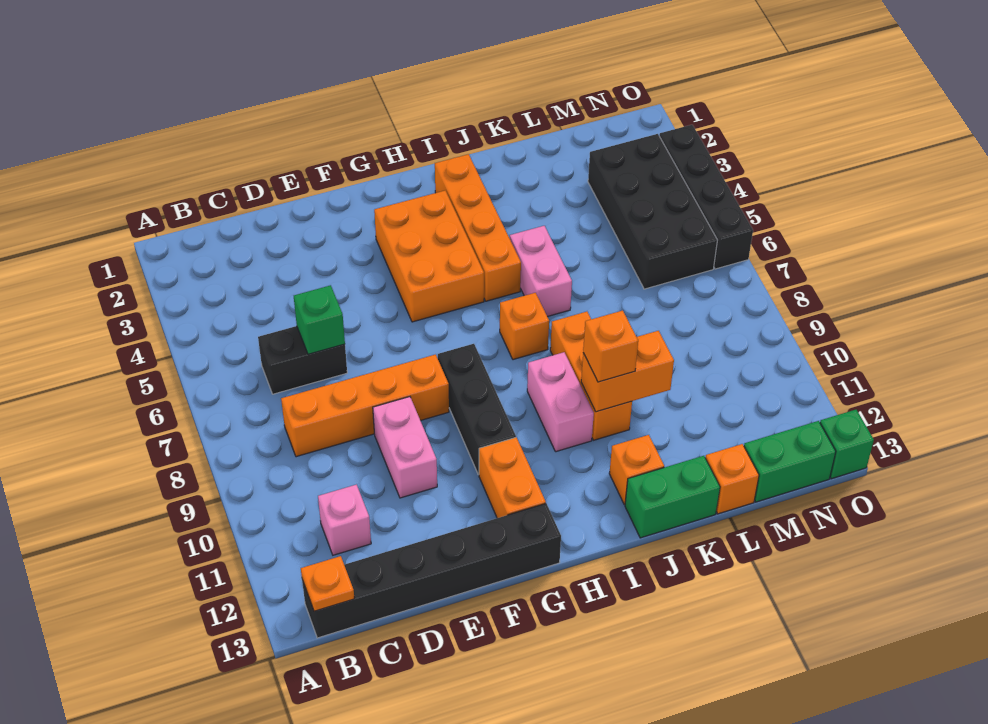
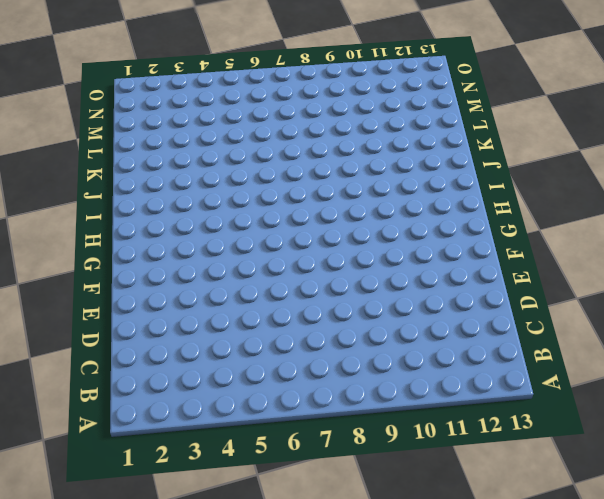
none -> black 1x6 brick [302,504,561,638]
none -> black 1x2 brick [258,326,347,394]
none -> orange 1x4 brick [281,355,449,457]

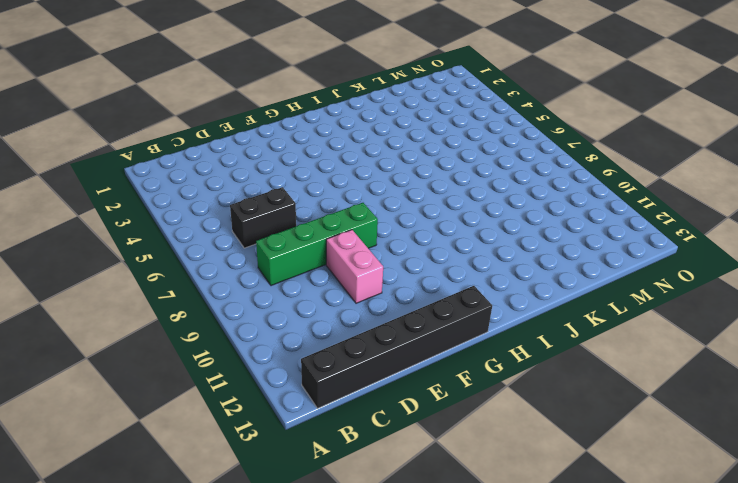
green 1x4 brick [256,203,378,286] -> orange 1x4 brick [281,355,449,457]
none -> pink 1x1 brick [318,485,371,555]
none -> orange 2x3 brick [374,191,484,322]
none -> black 1x3 brick [438,344,516,475]

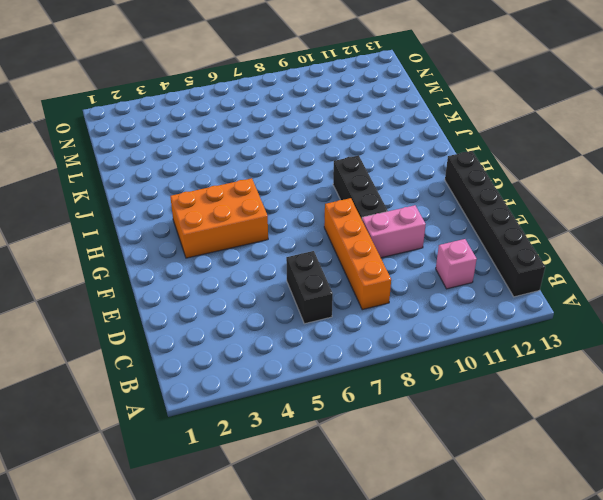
black 1x3 brick [333,155,388,219] -> black 1x3 brick turned to [438,344,516,475]
none -> orange 1x2 brick [479,437,546,518]
none -> orange 1x4 brick [435,154,521,301]
none -> orange 1x1 brick [500,293,549,360]

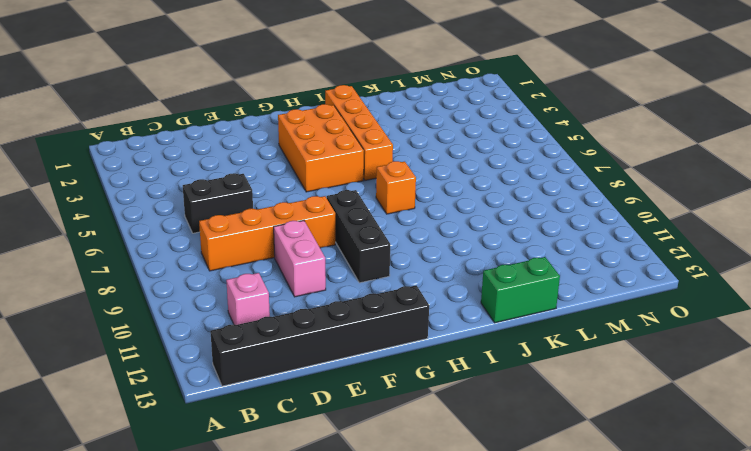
none -> orange 1x2 brick [479,437,546,518]
none -> pink 1x2 brick [527,352,594,452]
none -> pink 1x2 brick [510,226,572,317]

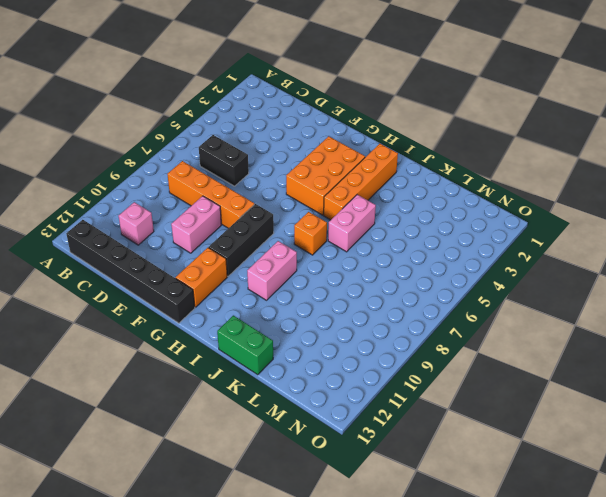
none -> orange 1x3 brick [550,312,632,440]
none -> orange 1x1 brick [609,435,664,505]
none -> orange 1x1 brick [706,444,759,514]

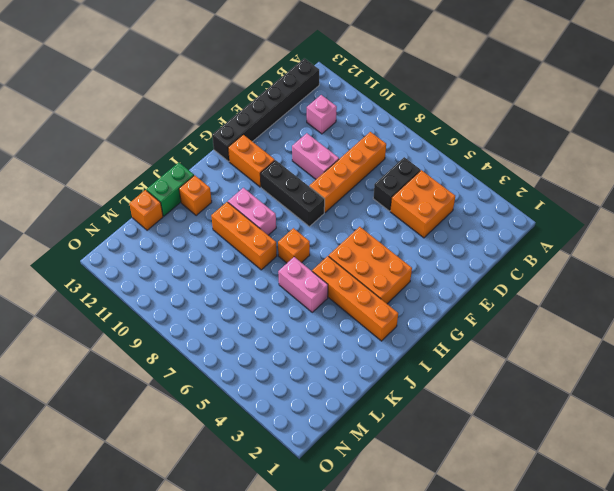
orange 2x2 brick [390,170,455,238] -> none
none -> black 2x4 brick [588,134,717,289]
none -> green 1x2 brick [744,421,836,502]
none -> black 1x4 brick [659,125,753,269]

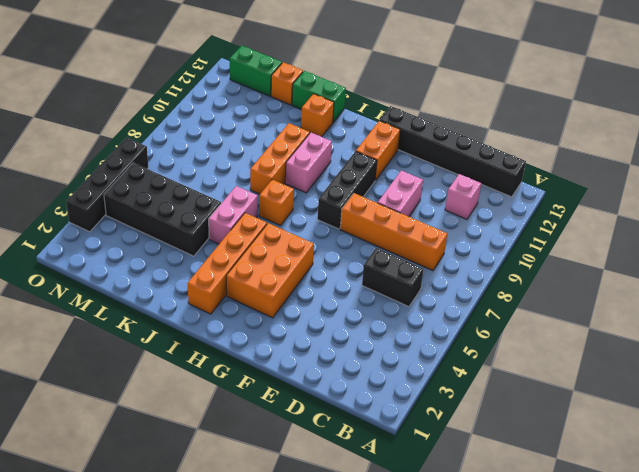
black 2x4 brick [104,163,221,256] -> black 2x4 brick turned to [588,134,717,289]
none -> green 1x1 brick [820,410,874,479]
none -> orange 1x1 plate [301,556,354,611]
none -> green 1x1 brick [294,285,345,354]

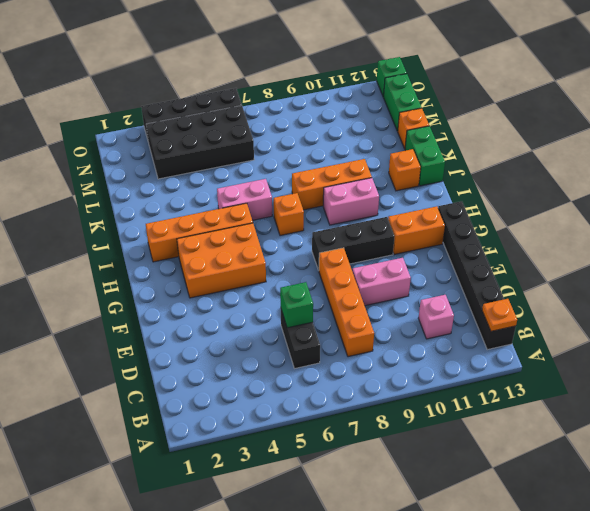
none -> orange 1x2 brick [581,331,674,412]
none -> orange 1x1 brick [583,311,638,382]

